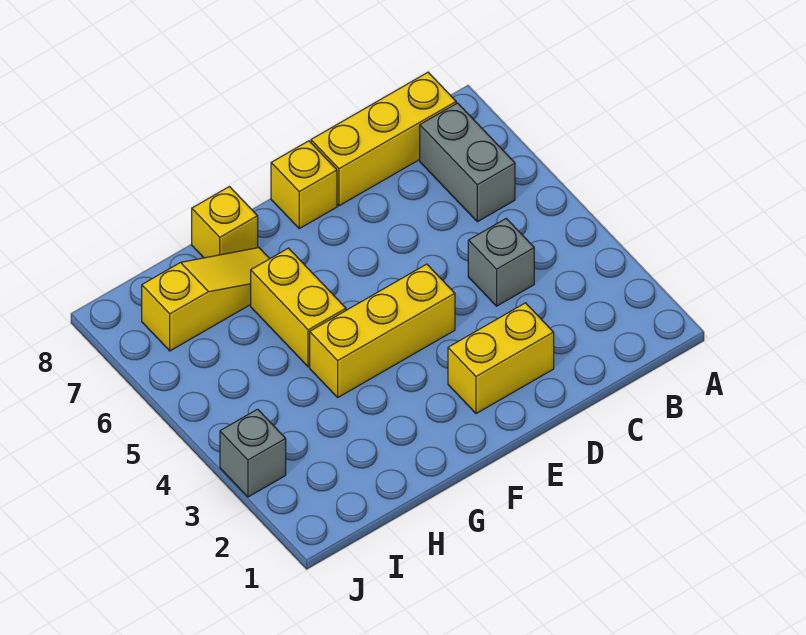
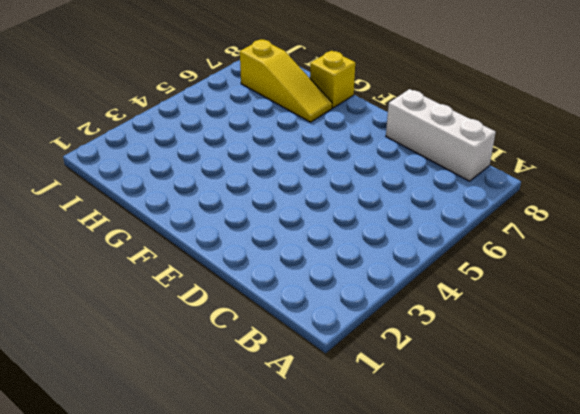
white 1x3 brick [386,89,496,181] -> yellow 1x3 brick [311,72,456,206]
none -> grey 1x2 brick [420,103,515,222]
none -> grey 1x1 brick [468,219,534,306]

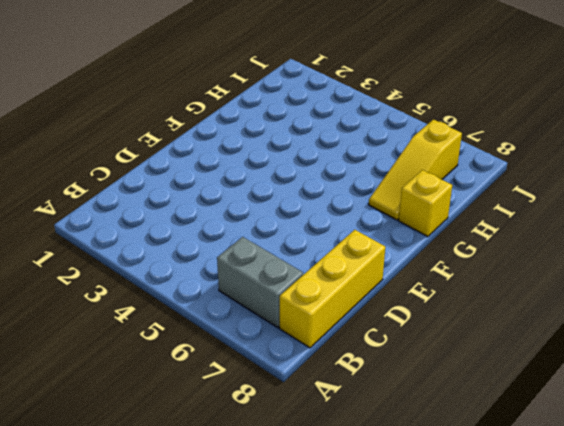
none -> grey 1x1 brick [468,219,534,306]
none -> yellow 1x2 brick [448,303,554,414]

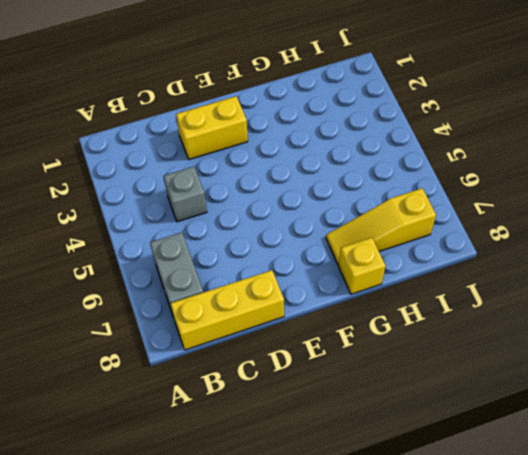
none -> yellow 1x3 brick [310,264,455,397]
none -> yellow 1x1 brick [271,141,337,229]

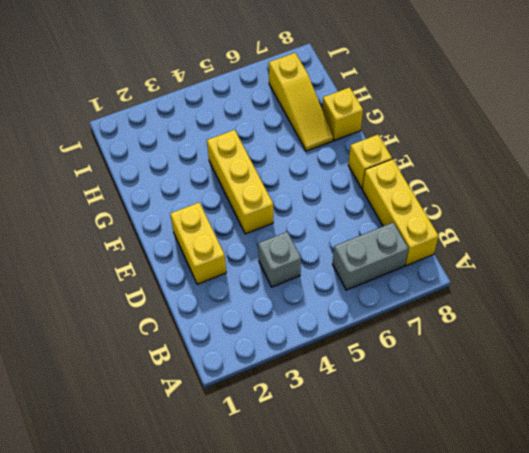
none -> yellow 1x2 brick [251,248,346,367]
none -> grey 1x1 brick [220,409,286,497]

